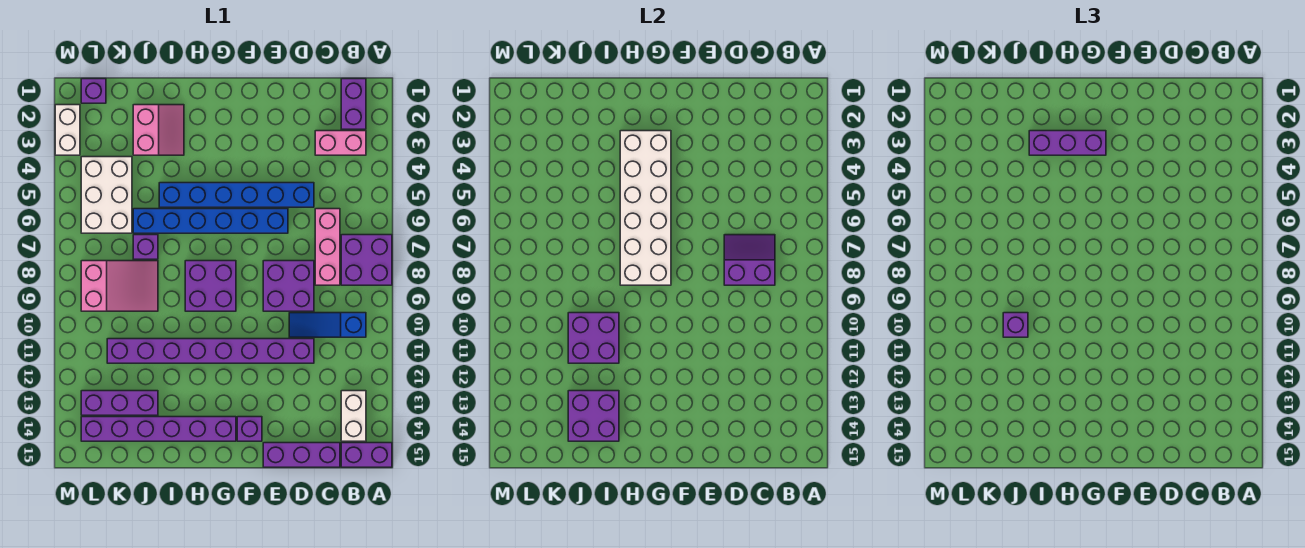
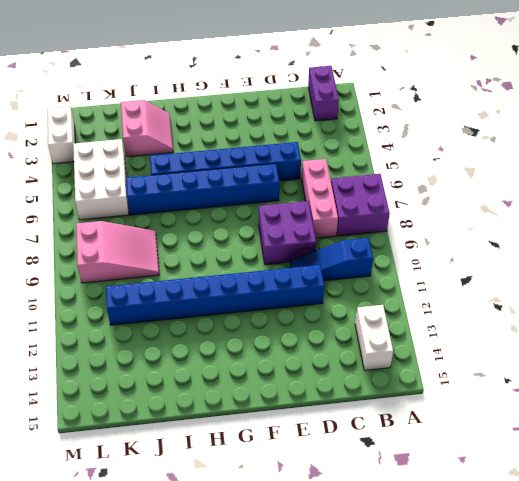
blue 1x8 brick [106,265,324,325] -> purple 1x8 brick [107,339,314,363]
none -> purple 1x2 brick [341,443,392,467]
none -> pink 1x2 brick [315,131,366,155]
none -> purple 1x3 brick [263,443,340,467]

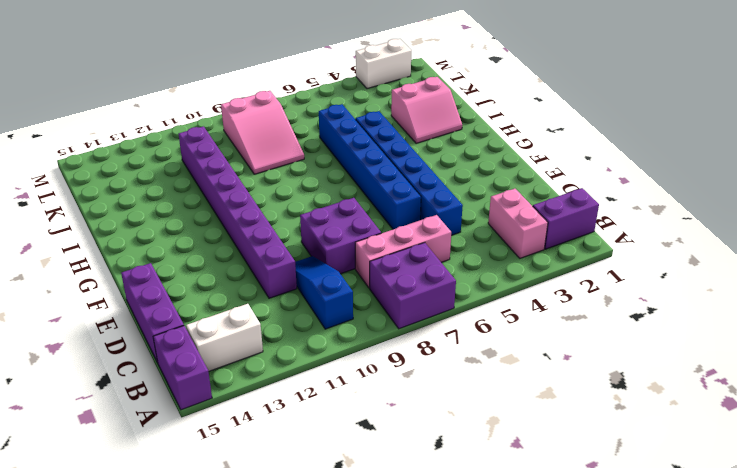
none -> purple 1x1 brick [237,417,262,441]
none -> purple 2x2 brick [185,261,236,311]
none -> purple 1x6 brick [81,417,236,441]

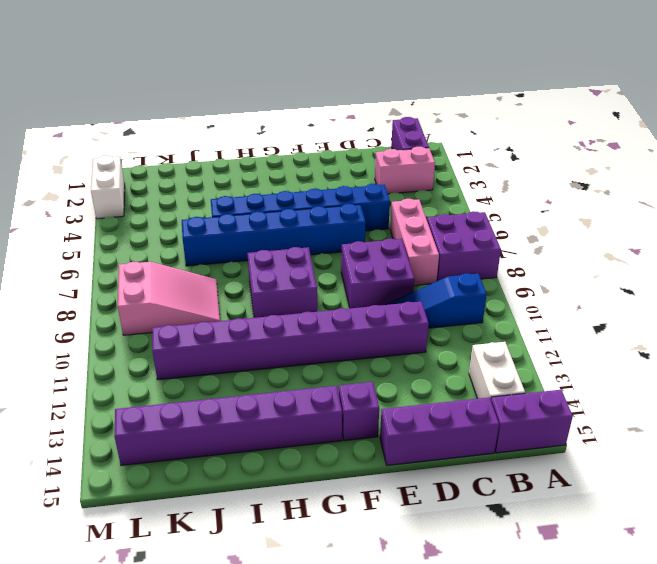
none -> pink 2x2 slope [133,105,184,155]
none -> purple 1x1 brick [133,235,158,259]
none -> purple 1x3 brick [81,391,158,415]

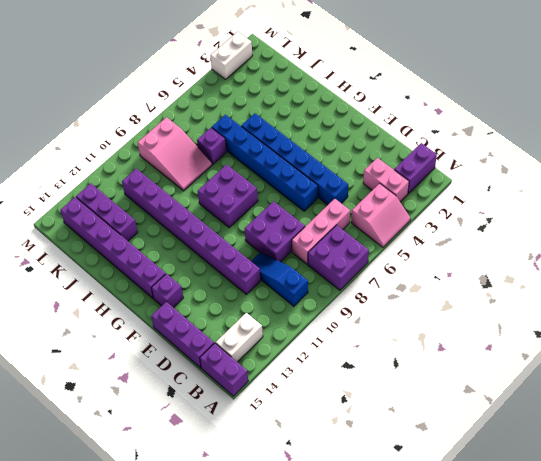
pink 2x2 slope [351,183,411,247] -> pink 2x2 slope moved to [133,105,184,155]
none -> white 2x3 brick [81,157,132,233]
none -> purple 1x1 brick [81,79,106,103]
none -> purple 2x2 slope [724,235,775,285]

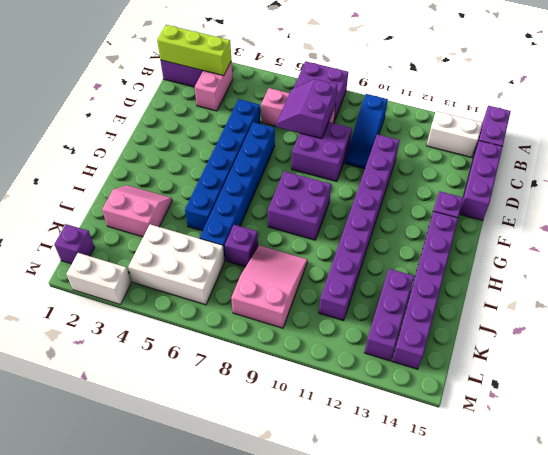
lime 1x3 brick [157,25,231,76] -> none
none -> white 2x6 brick [620,131,671,285]
none -> purple 2x2 brick [568,313,619,363]
none -> purple 2x2 brick [568,391,619,441]

